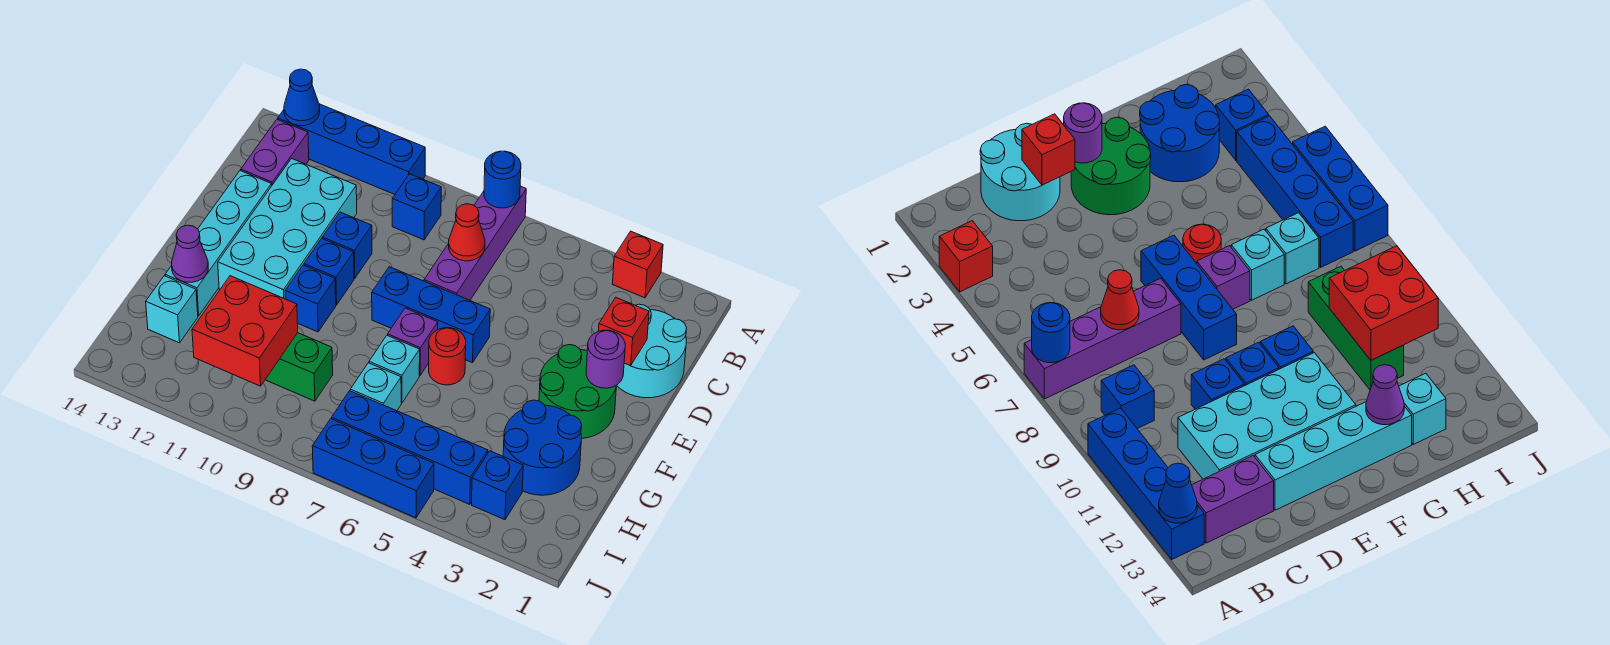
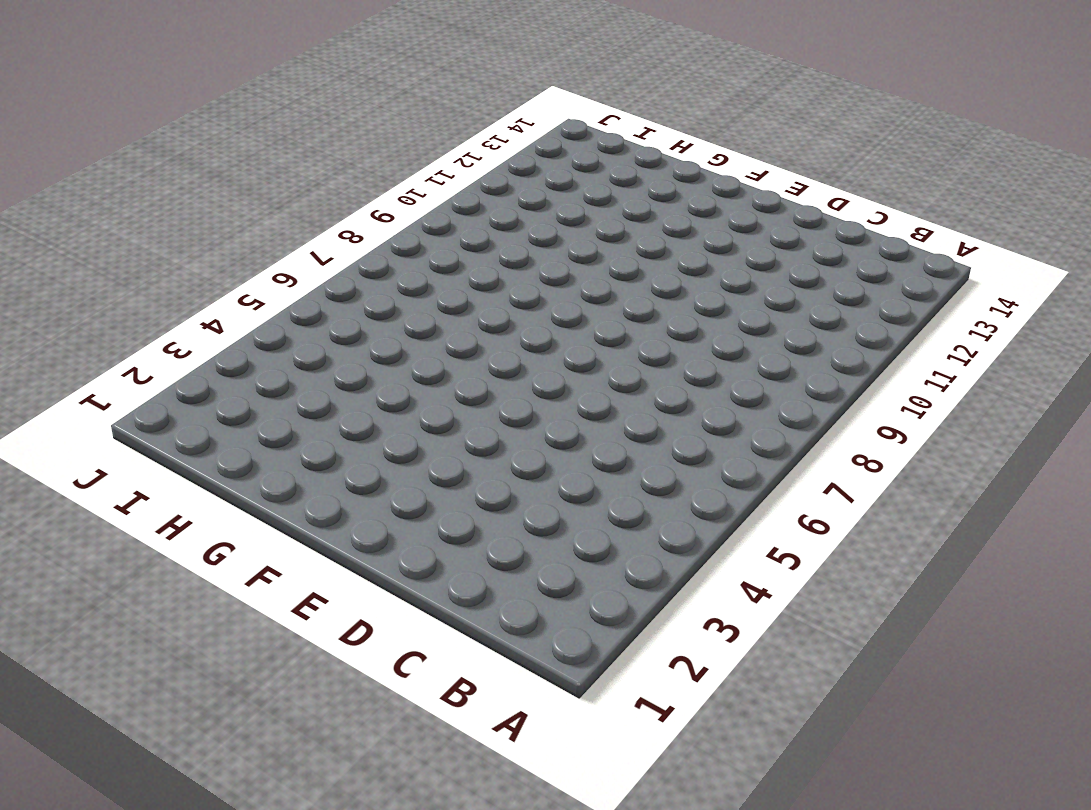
none -> red 1x1 brick [613,231,663,298]
none -> purple 1x4 brick [424,186,526,300]
none -> blue 1x4 brick [278,104,425,194]
none -> blue 1x1 brick [392,174,441,240]

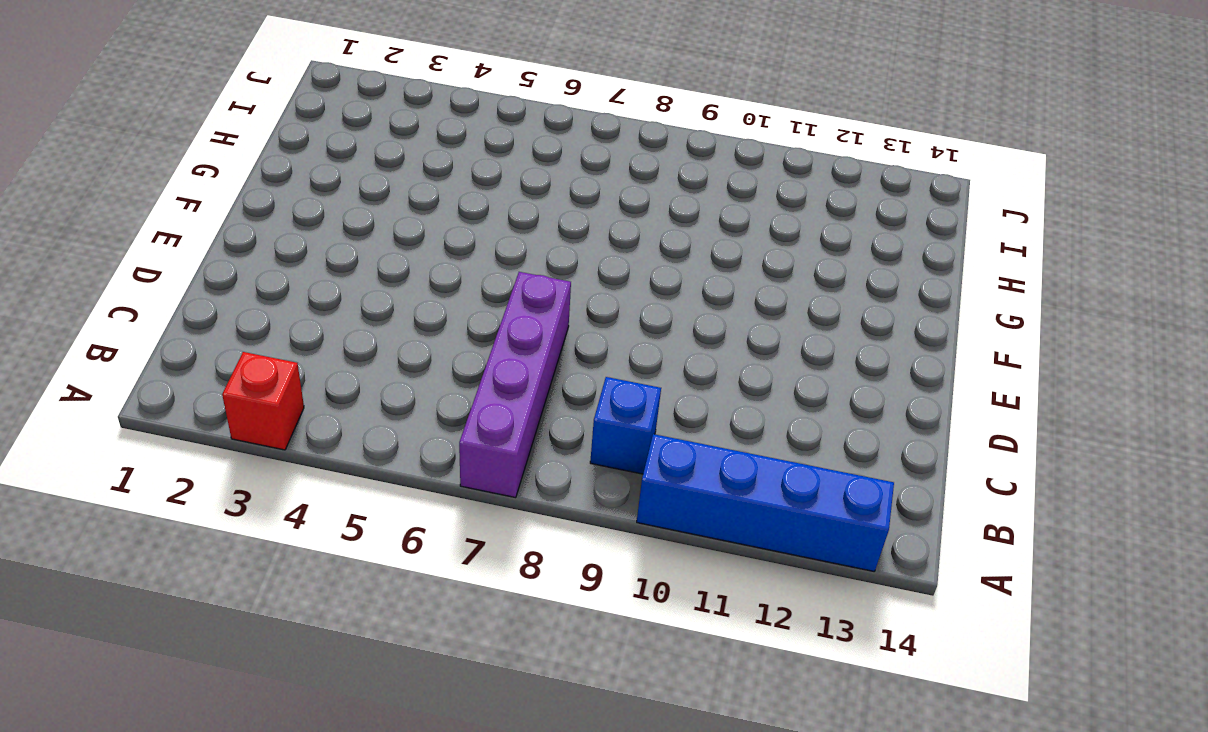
none -> purple 1x2 brick [241,119,309,185]
none -> cyan 2x2 round brick [617,304,687,398]
none -> cyan 2x4 brick [218,158,357,299]
none -> blue 1x1 brick [322,212,372,278]

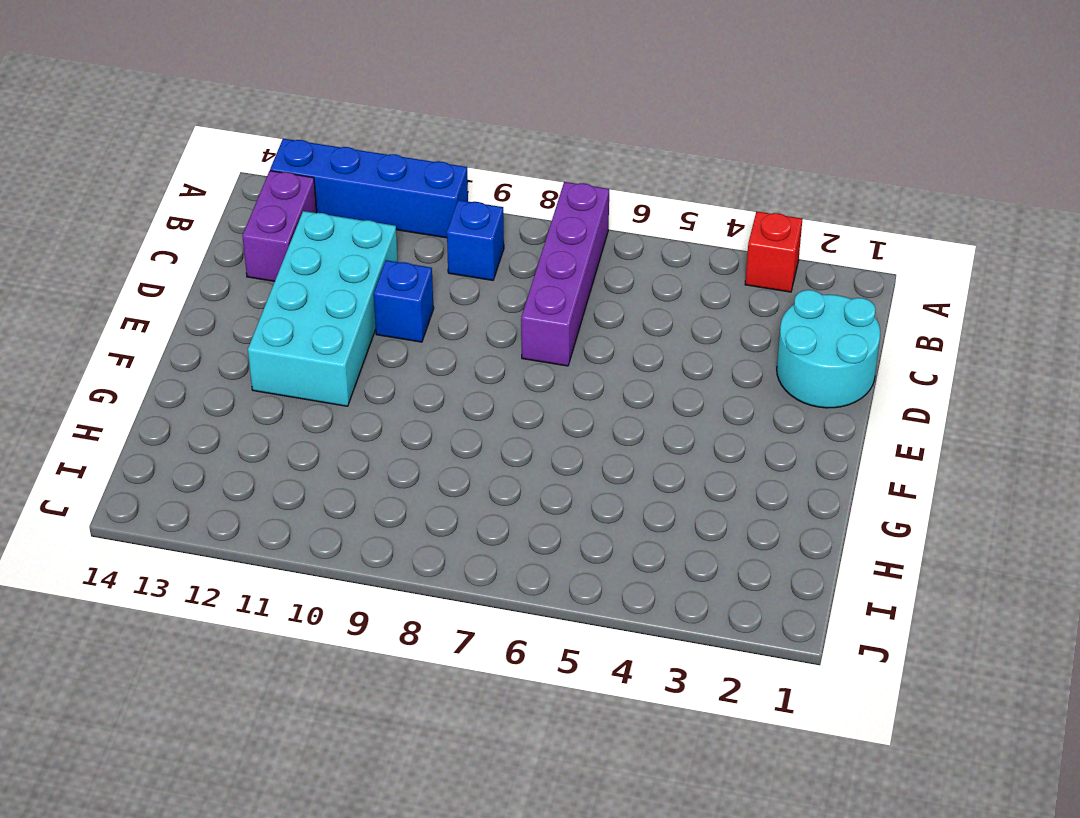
none -> cyan 1x4 brick [165,171,272,316]
none -> green 2x2 round brick [539,345,616,438]
none -> blue 1x3 brick [372,267,490,363]
none -> blue 1x1 brick [304,238,354,305]

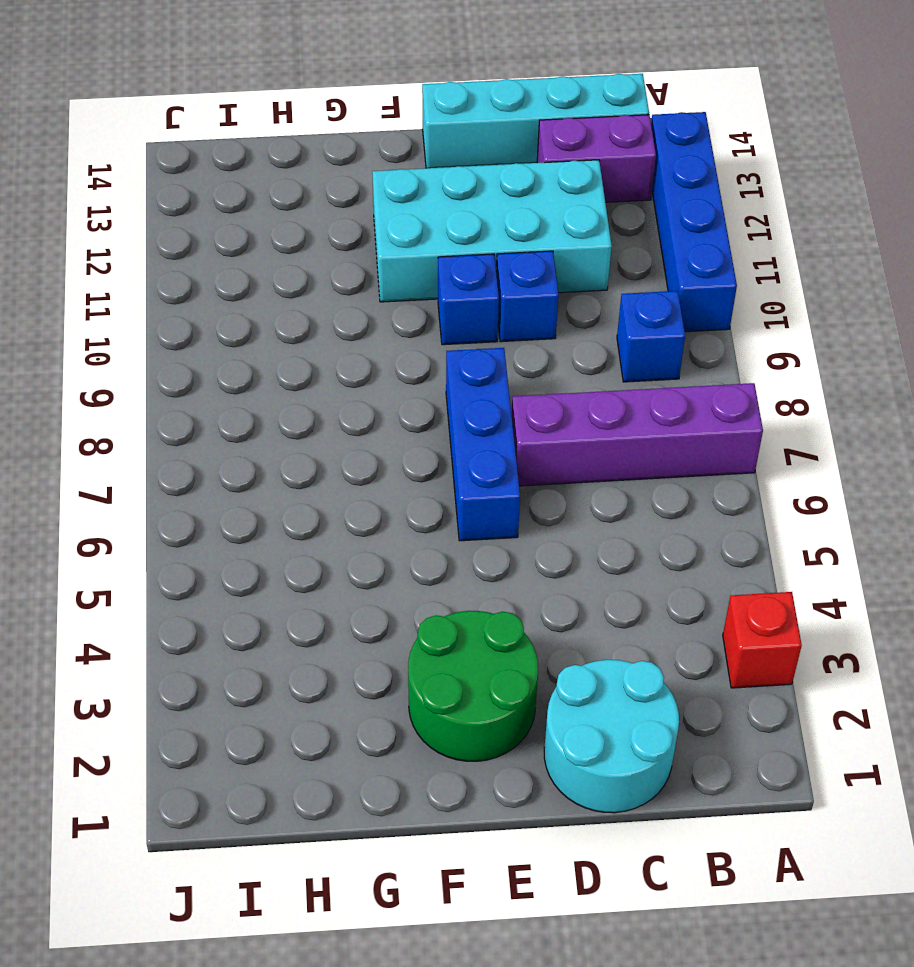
cyan 1x4 brick [422,74,649,168] -> cyan 1x4 brick moved to [165,171,272,316]
none -> red 1x1 round brick [429,328,466,385]
none -> purple 1x1 brick [388,308,438,375]
none -> blue 1x1 brick [285,265,336,332]
none -> blue 2x2 round brick [503,400,582,495]

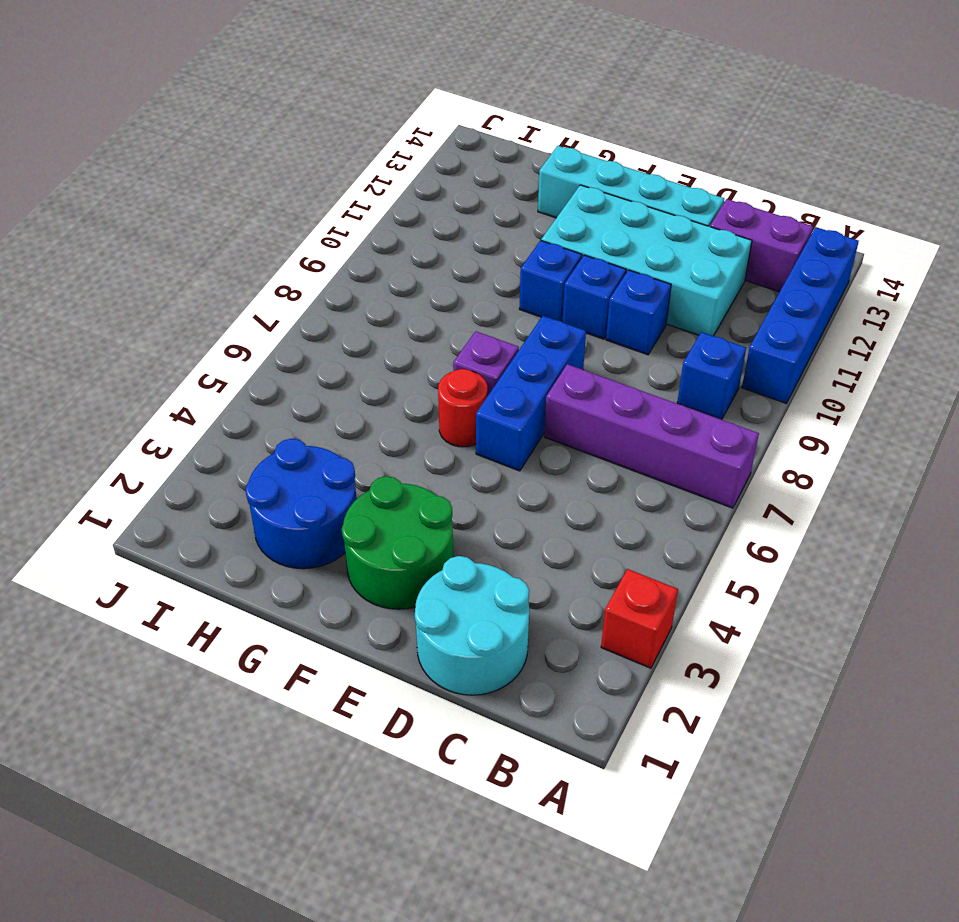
none -> cyan 1x1 brick [369,335,420,403]
none -> cyan 1x1 brick [350,363,401,411]
none -> green 1x3 brick [265,333,333,401]
none -> cyan 1x1 brick [146,276,198,343]

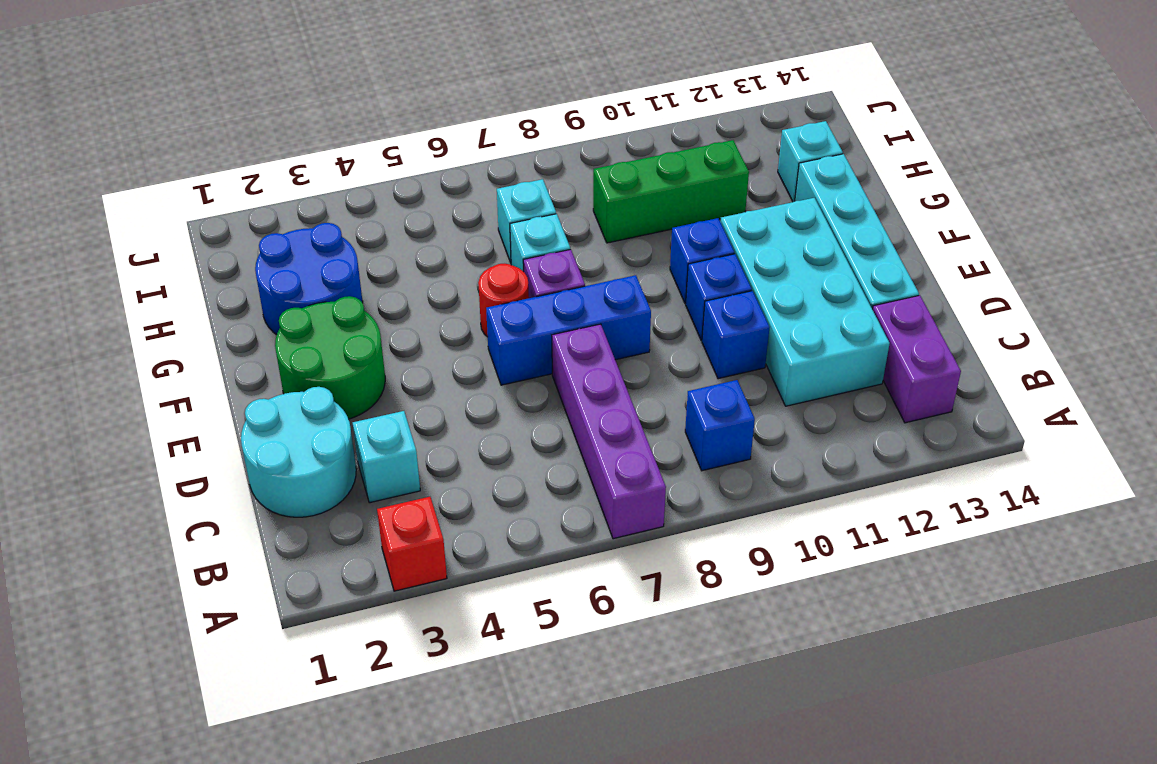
cyan 1x1 brick [353,411,420,503] -> none
none -> blue 1x4 brick [278,104,425,194]
none -> blue 1x1 brick [472,451,523,520]
none -> blue 1x4 brick [332,391,488,504]
none -> blue 1x3 brick [312,419,434,518]

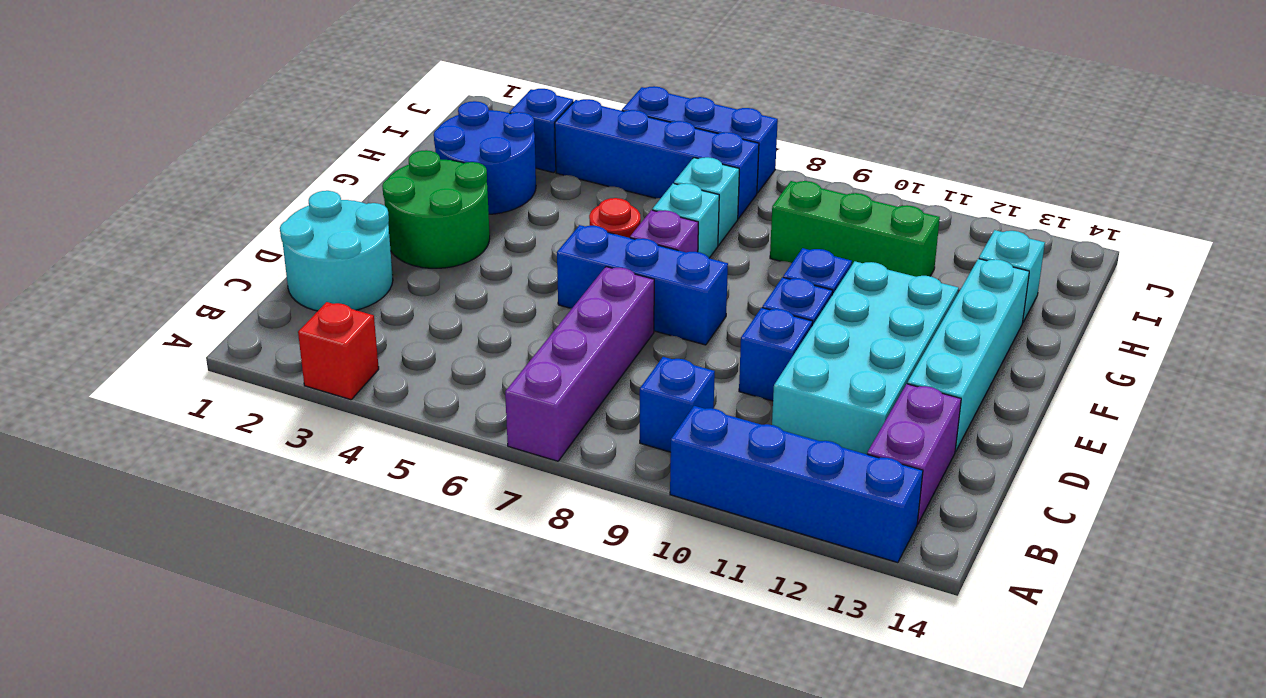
none -> blue 1x1 round brick [484,151,521,208]
none -> blue 1x1 cone [284,69,320,126]
none -> red 1x1 cone [448,204,485,261]
none -> red 1x1 brick [598,298,649,366]

